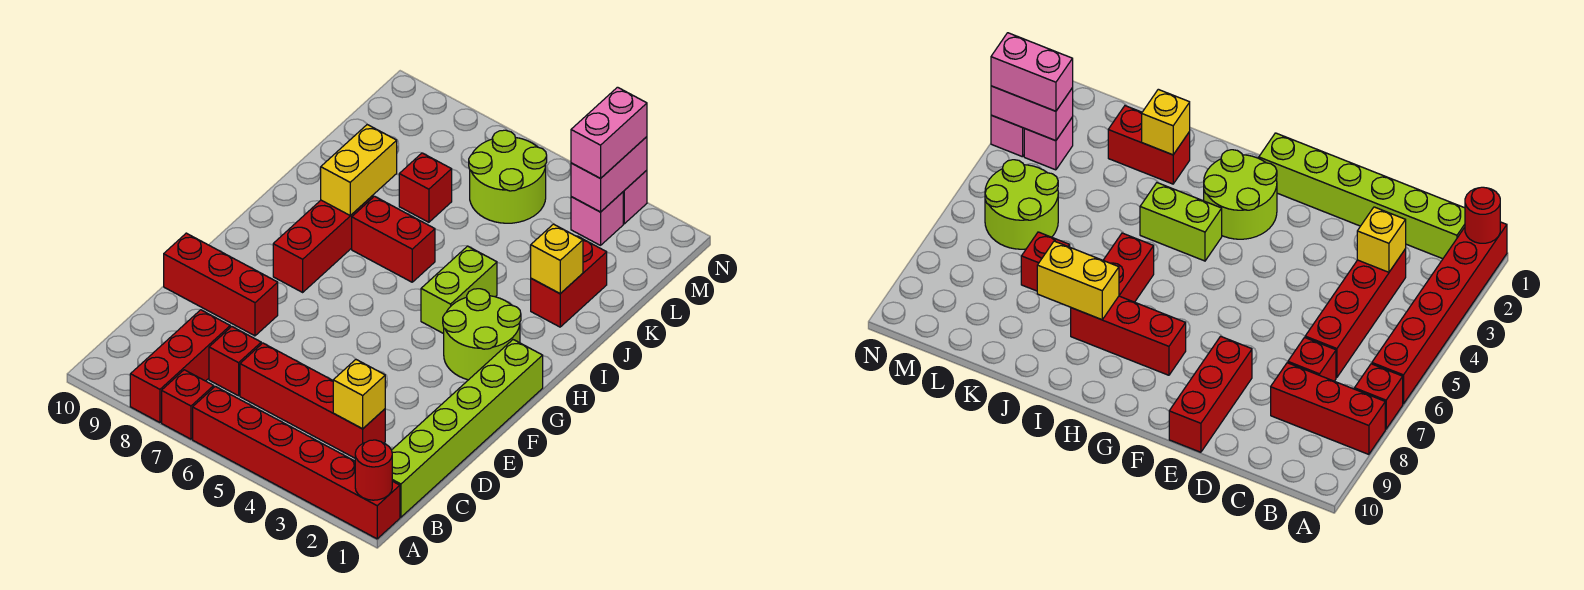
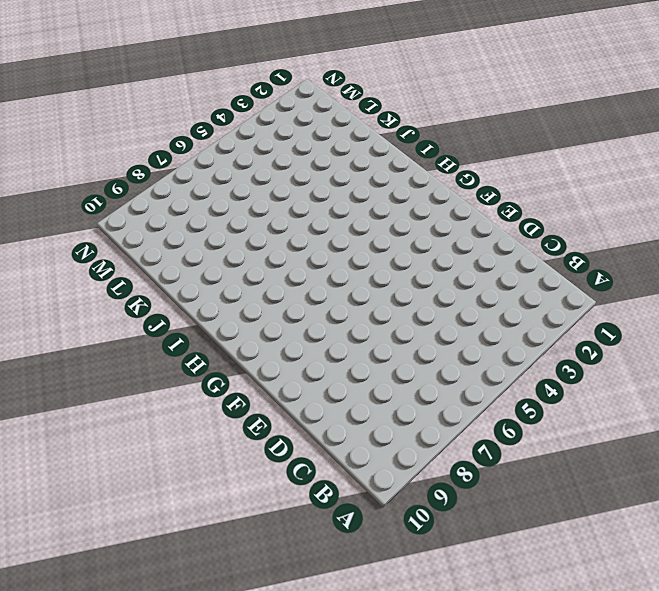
none -> red 1x6 brick [193,386,400,539]
none -> red 1x1 brick [162,370,214,439]
none -> red 1x3 brick [130,310,230,422]

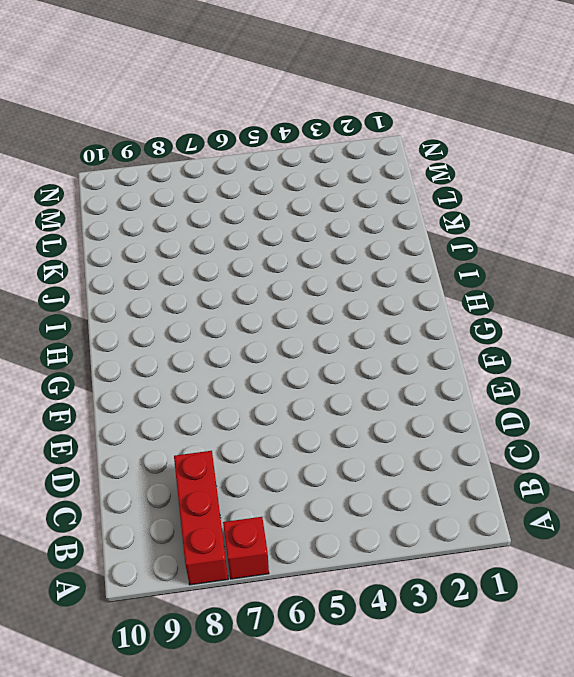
none -> red 1x6 brick [193,386,400,539]
none -> lime 1x6 brick [392,340,543,517]
none -> red 1x4 brick [240,343,385,458]

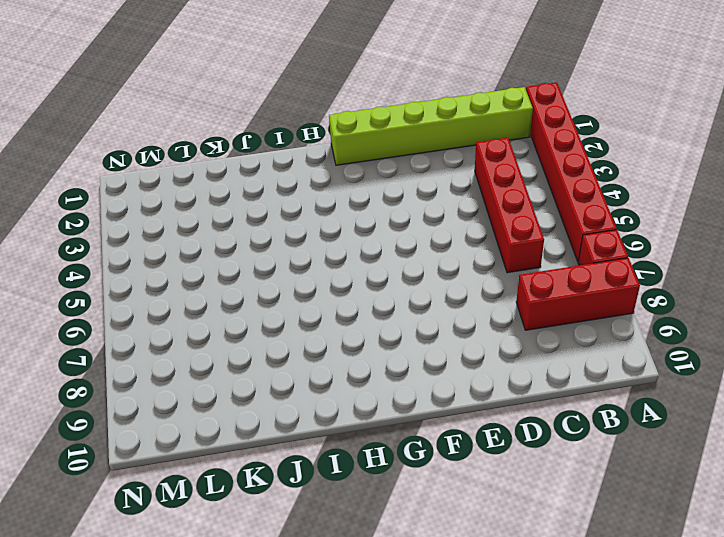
none -> red 1x1 brick [209,326,261,396]
none -> red 1x3 brick [164,233,278,336]
none -> lime 2x2 round brick [443,289,521,380]

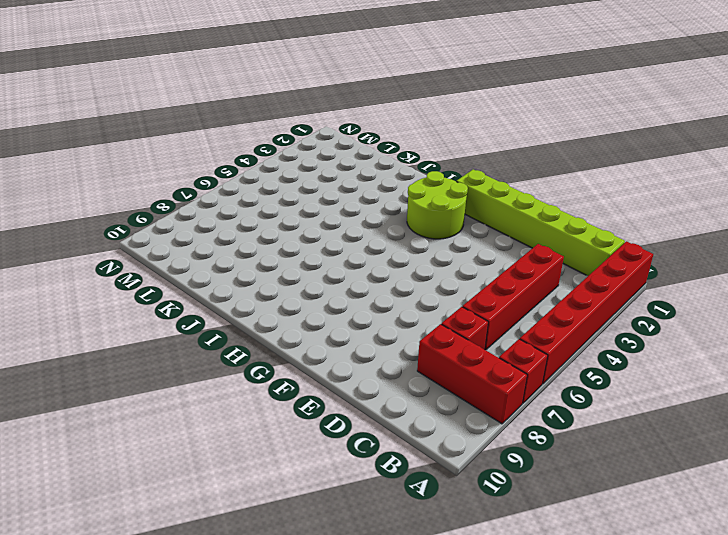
none -> red 1x3 brick [164,233,278,336]
none -> red 1x3 brick [273,196,373,292]
none -> lime 1x2 brick [421,246,497,334]

